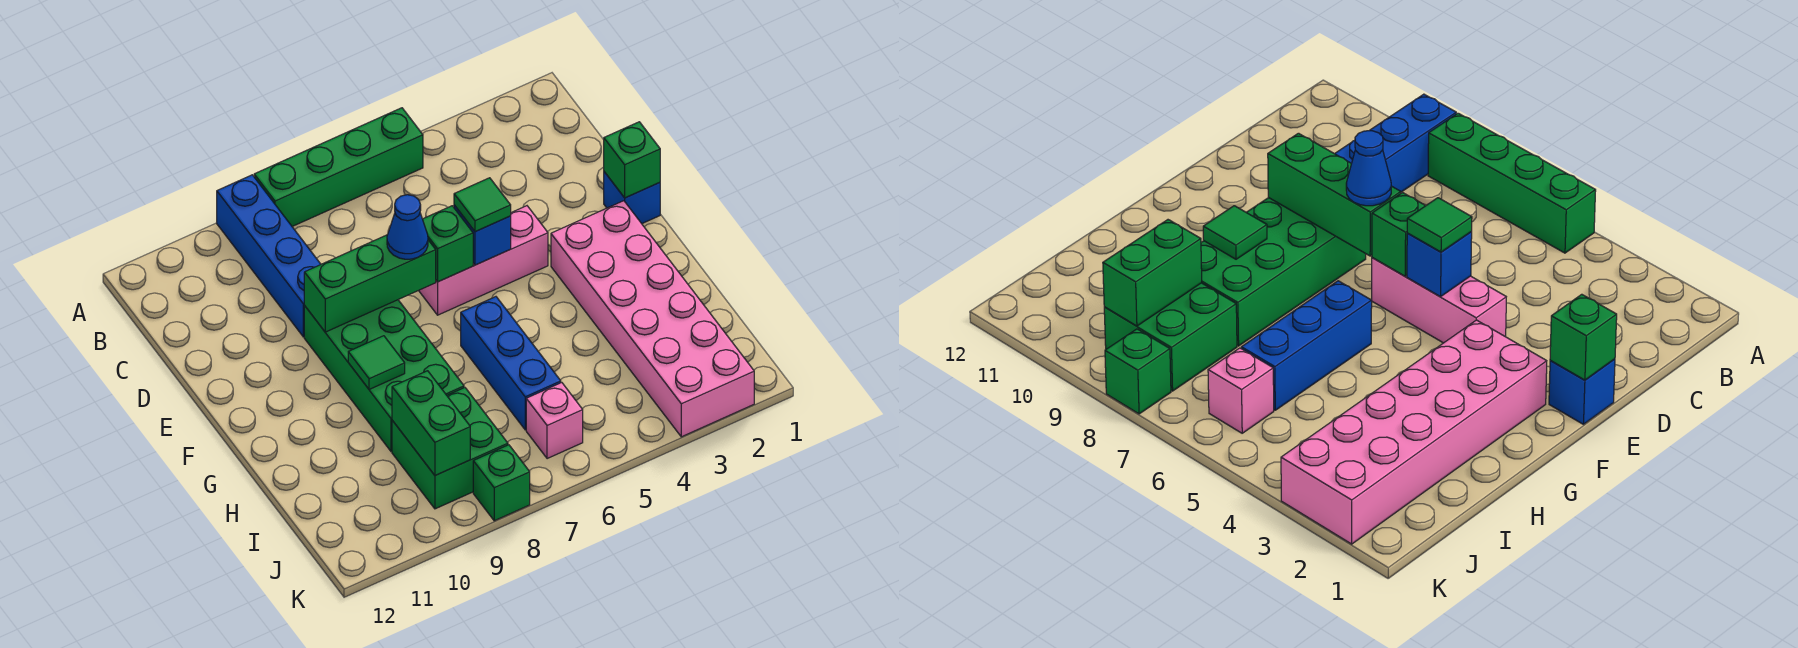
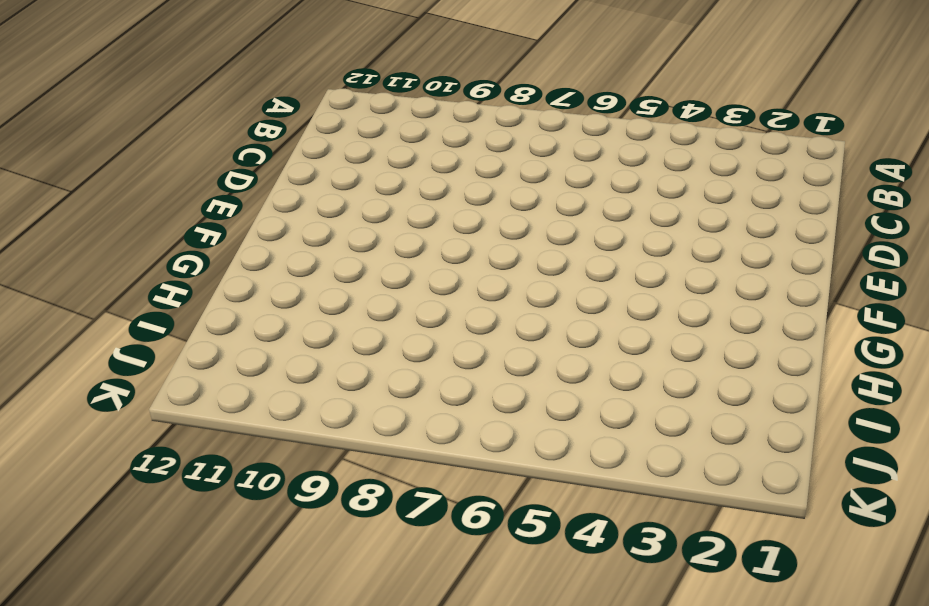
none -> green 1x4 brick [254,108,423,226]
none -> blue 1x4 brick [217,175,321,337]
none -> blue 1x1 brick [604,172,660,224]

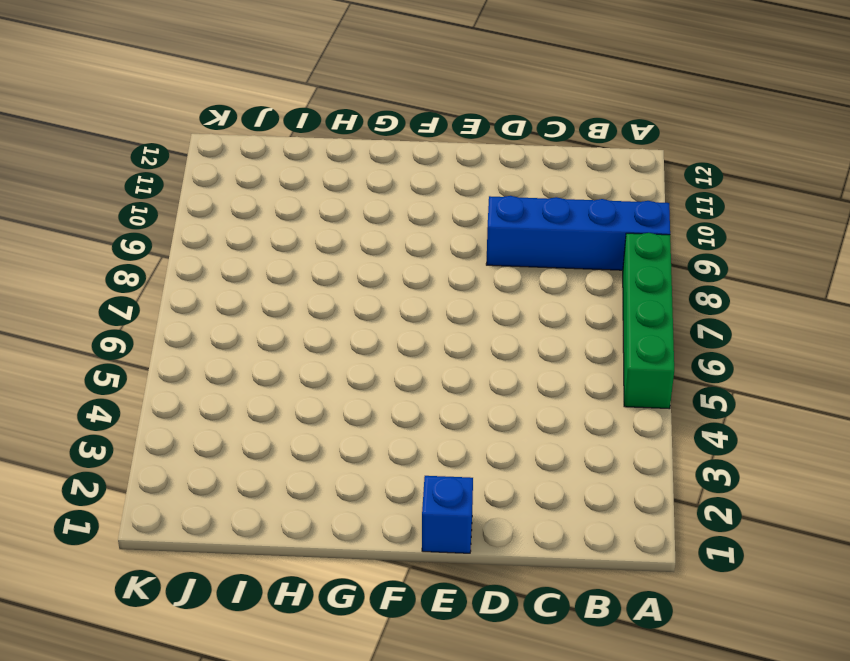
none -> pink 1x3 brick [419,206,548,315]
none -> green 2x4 brick [304,300,464,452]
none -> pink 2x6 brick [551,201,754,437]

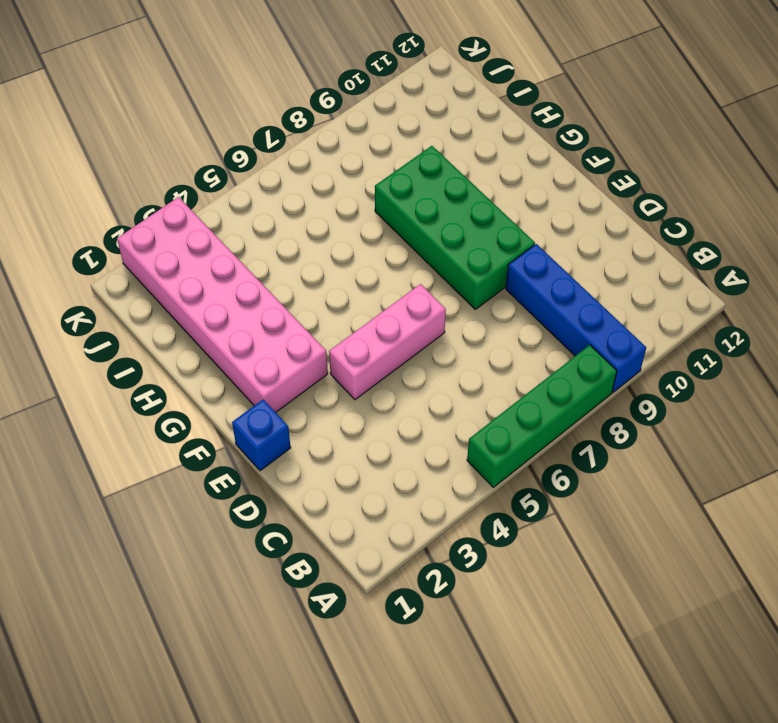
none -> blue 1x3 brick [461,297,561,430]
none -> green 2x2 brick [392,388,508,509]
none -> pink 1x1 brick [526,383,583,459]

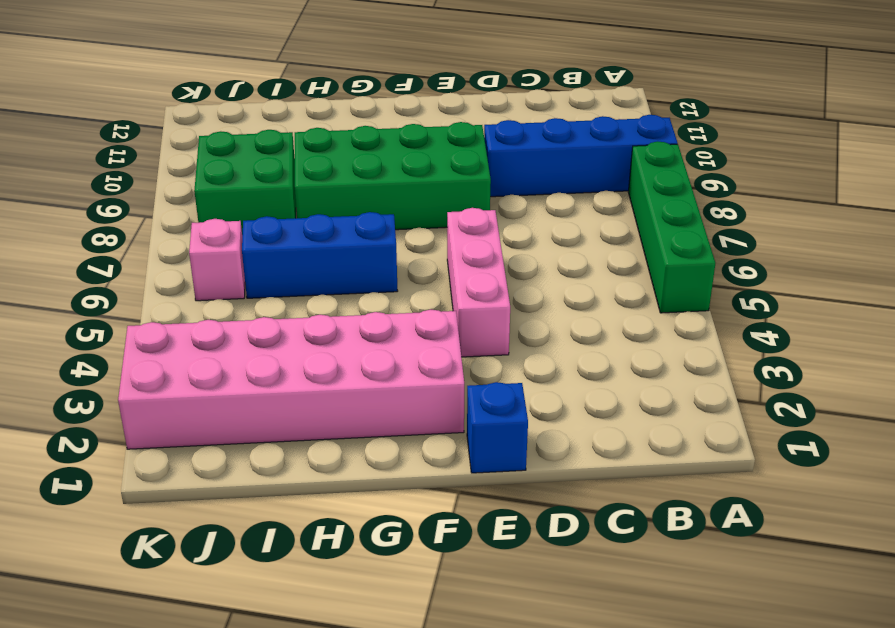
none -> green 1x1 brick [473,445,530,521]
none -> green 1x1 brick [604,122,660,198]
none -> blue 1x1 brick [454,205,511,265]

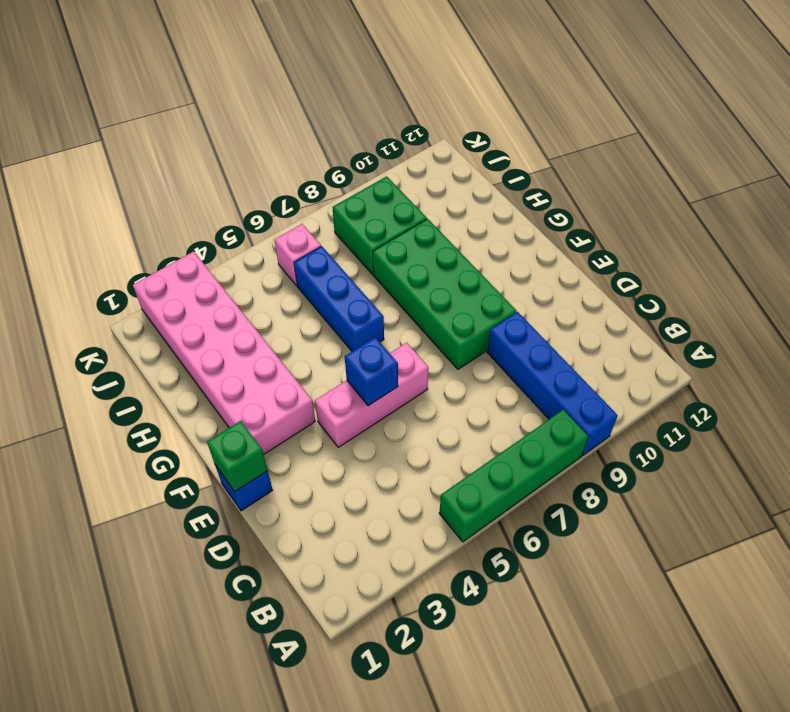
none -> green 1x1 brick [473,445,530,521]
none -> green 1x1 brick [423,206,473,282]
none -> green 1x3 brick [304,235,436,332]

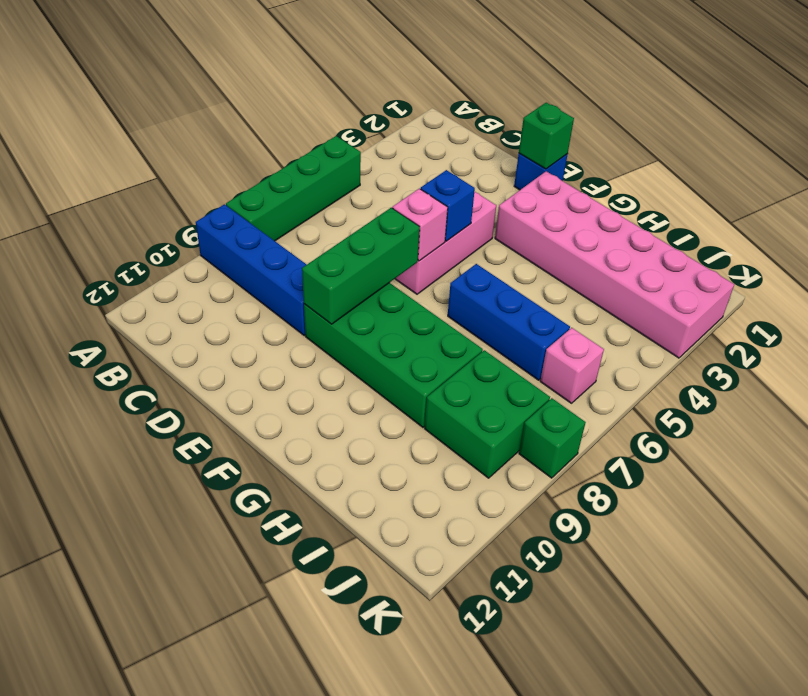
pink 1x1 brick [392,189,448,261] -> green 1x1 brick [423,206,473,282]
none -> green 1x1 tile [348,336,405,389]
none -> green 1x2 brick [392,371,470,476]
none -> green 1x1 tile [454,178,511,232]

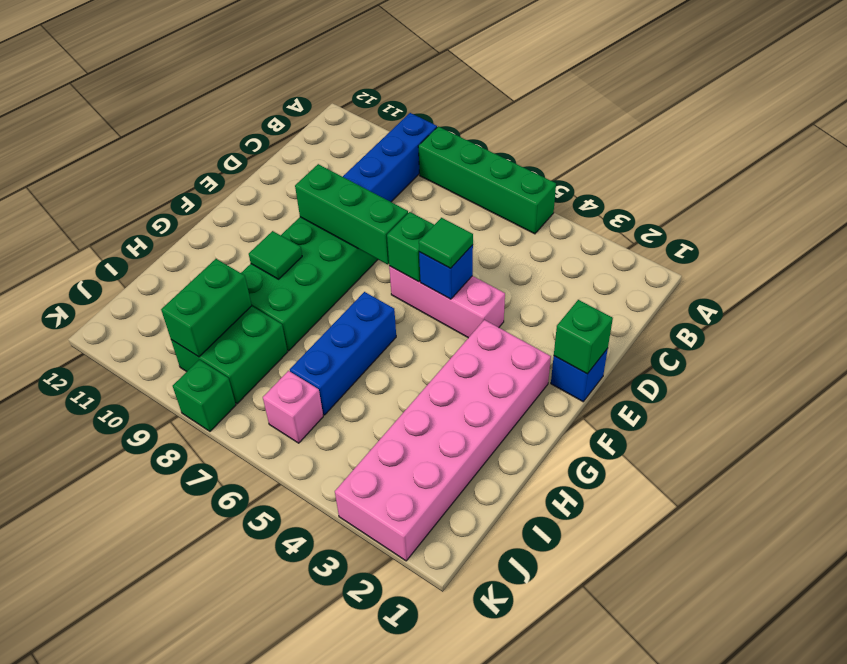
none -> blue 1x1 cone [387,195,428,259]

